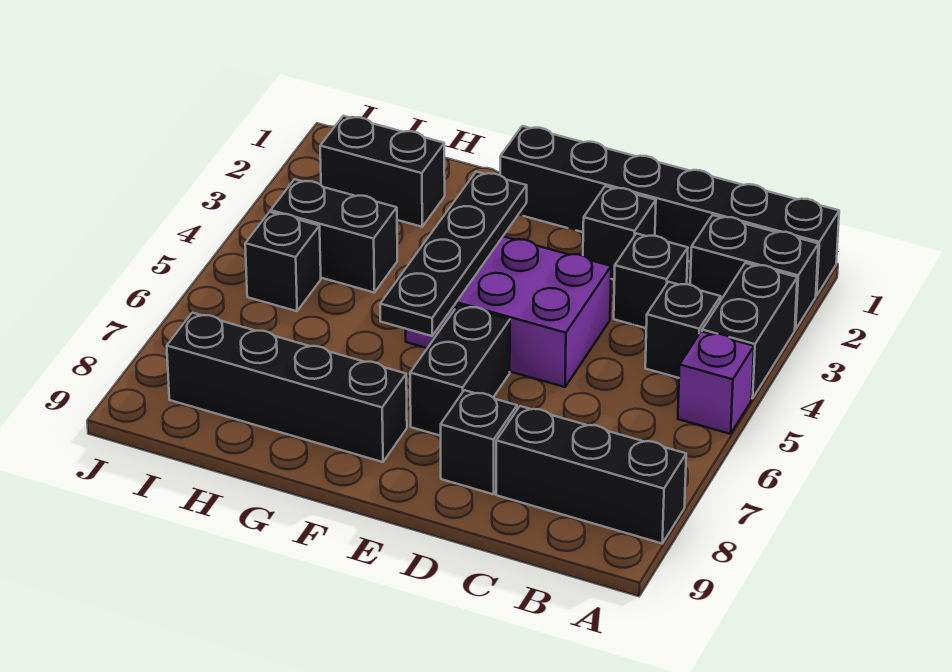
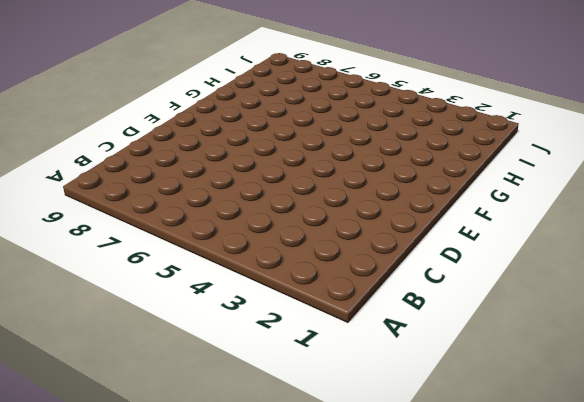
none -> black 1x6 brick [500,126,839,296]
none -> black 1x2 brick [690,215,818,330]
none -> black 1x2 brick [702,263,797,399]

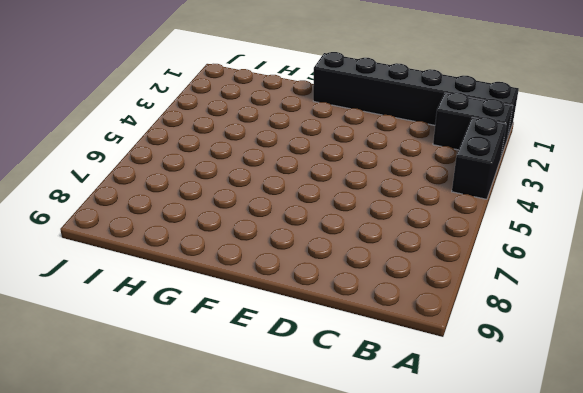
none -> purple 1x1 brick [678,331,754,434]
none -> black 1x3 brick [496,406,686,543]
none -> black 1x1 brick [645,282,721,378]

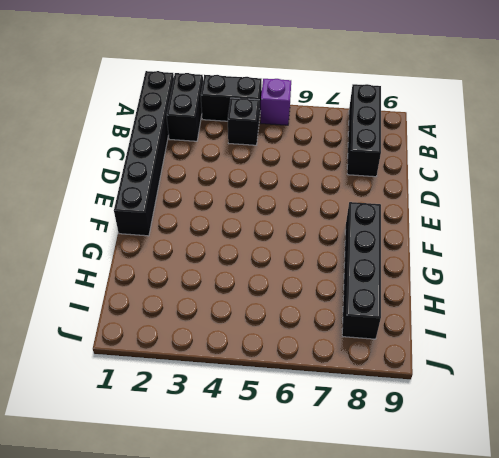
none -> black 1x1 brick [614,233,688,328]
none -> black 1x1 brick [583,186,656,280]
none -> purple 2x3 brick [406,237,611,387]

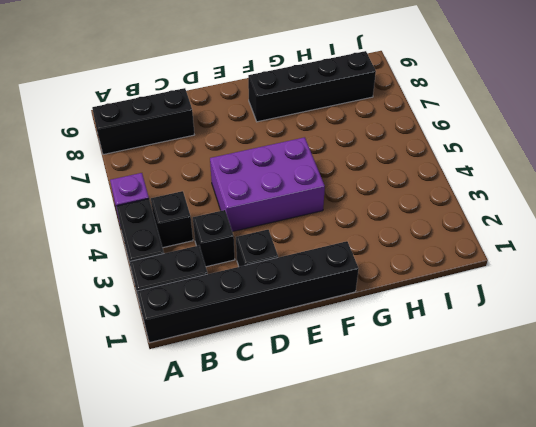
none -> black 1x1 brick [441,390,517,494]
none -> black 1x2 brick [410,305,510,436]
none -> black 1x2 brick [320,116,445,227]

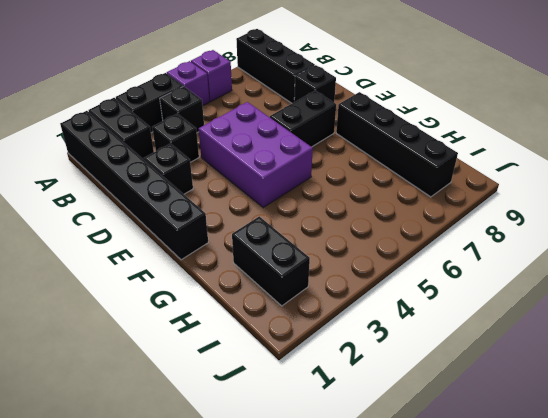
purple 1x1 brick [191,50,232,101] -> none
none -> black 1x2 brick [271,179,397,293]
none -> black 1x1 brick [245,212,321,311]
none -> black 1x4 plate [380,172,527,336]

